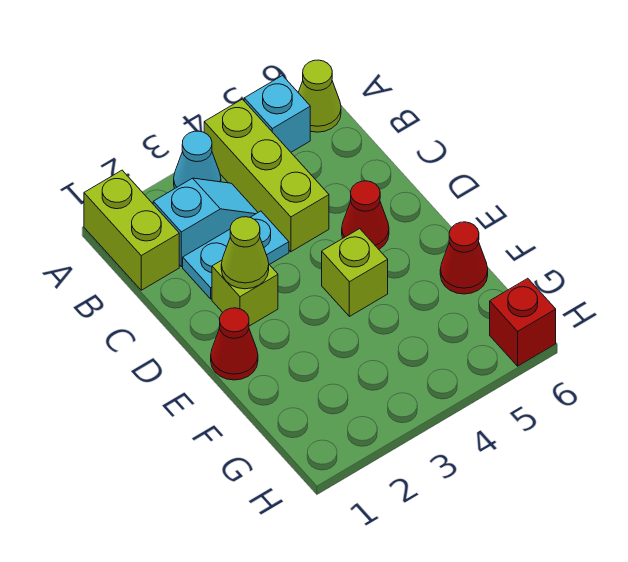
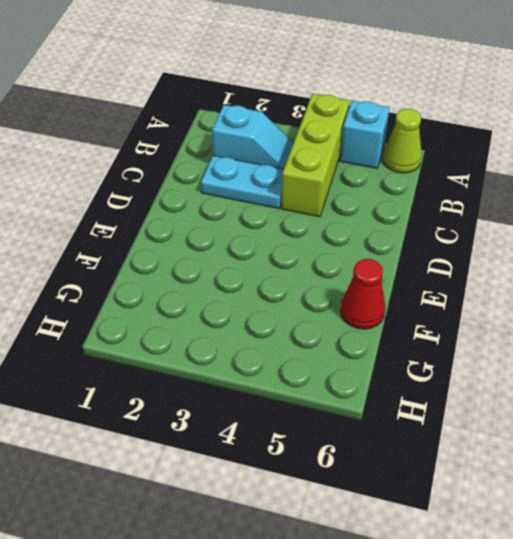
none -> lime 1x2 brick [84,170,179,290]
none -> cyan 1x1 cone [174,131,221,189]
none -> lime 1x1 brick [212,260,278,326]

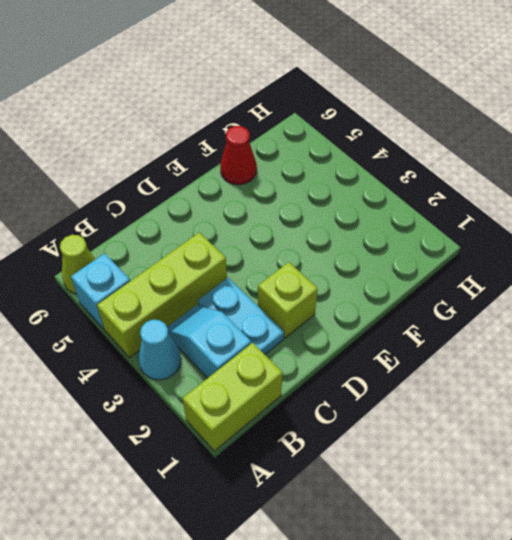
none -> red 1x1 cone [342,181,389,249]
none -> red 1x1 cone [211,308,258,380]
none -> lime 1x1 brick [322,229,388,316]

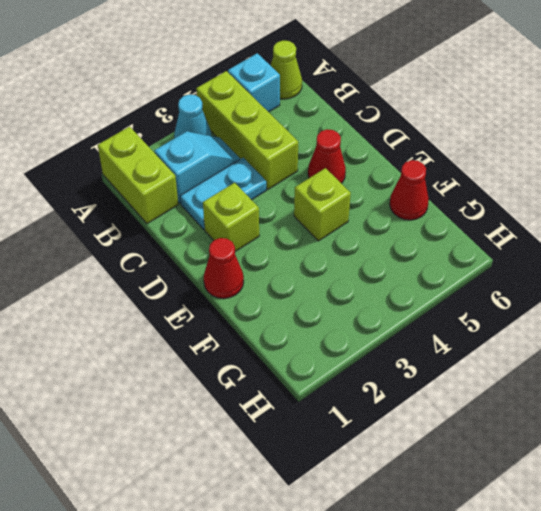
none -> red 1x1 brick [490,278,556,366]
none -> lime 1x1 cone [221,217,269,289]

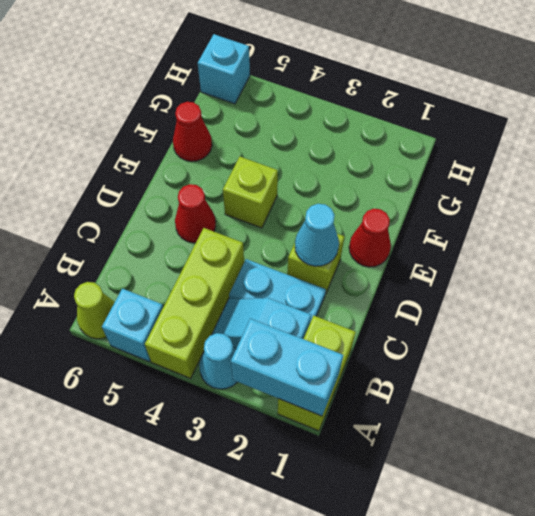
cyan 1x2 brick [231,318,343,416] -> none
cyan 1x1 cone [295,204,339,266] -> lime 1x1 cone [221,217,269,289]
cyan 1x1 brick [198,34,250,104] -> red 1x1 brick [490,278,556,366]

